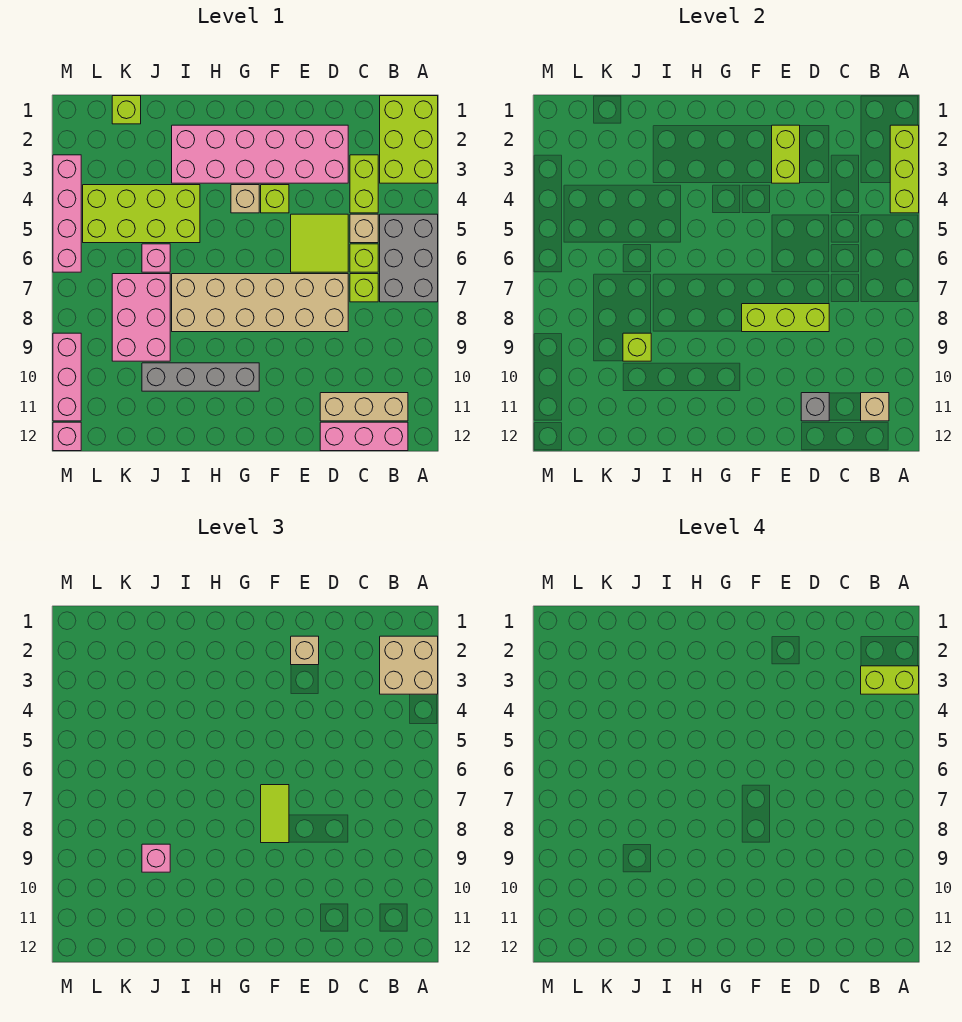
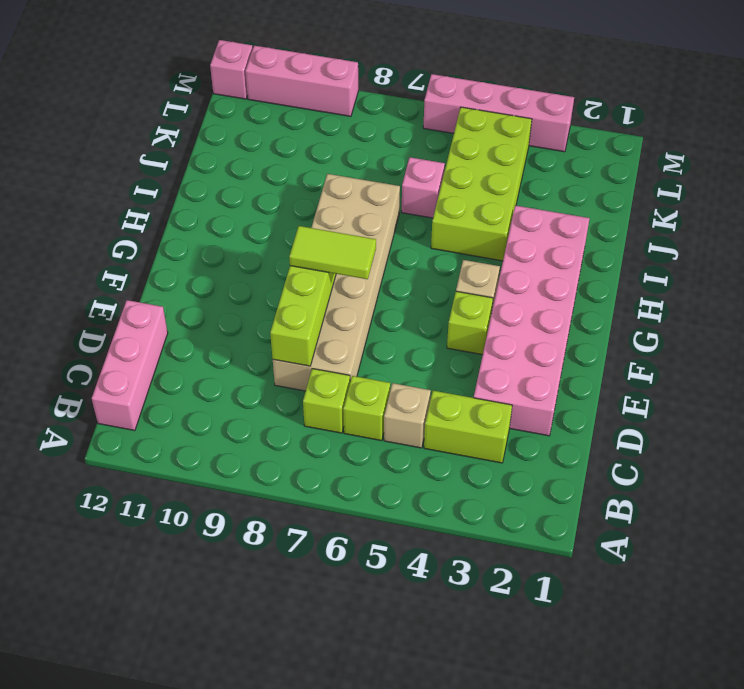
none -> lime 2x3 brick [380,96,438,183]
none -> grey 2x3 brick [380,214,438,302]
none -> tan 1x3 brick [320,393,408,421]
none -> lime 2x2 tile [291,214,348,272]

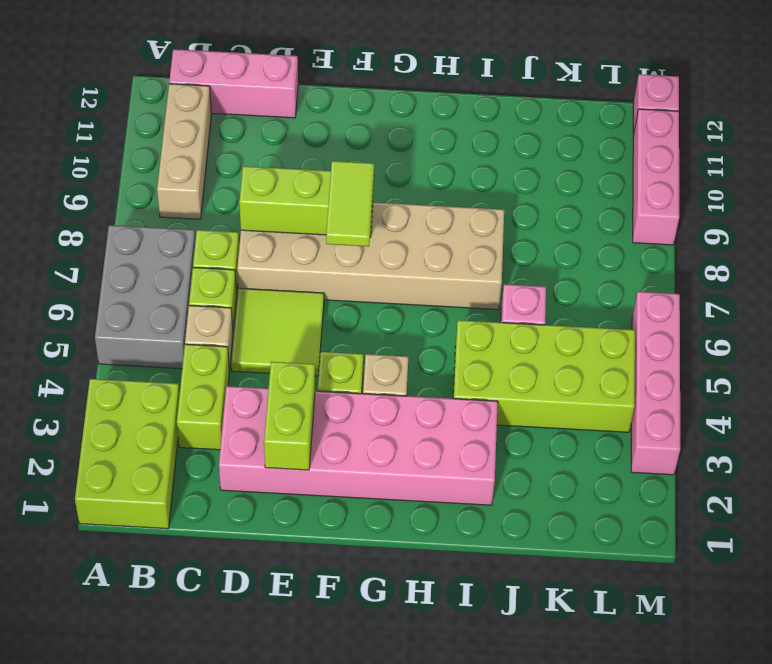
tan 1x3 brick [157,84,211,219] -> tan 1x3 brick turned to [320,393,408,421]
none -> grey 1x4 brick [142,363,259,391]
none -> pink 2x3 brick [112,274,170,361]
none -> lime 1x1 brick [112,96,141,124]
none -> lime 1x3 brick [890,125,919,213]

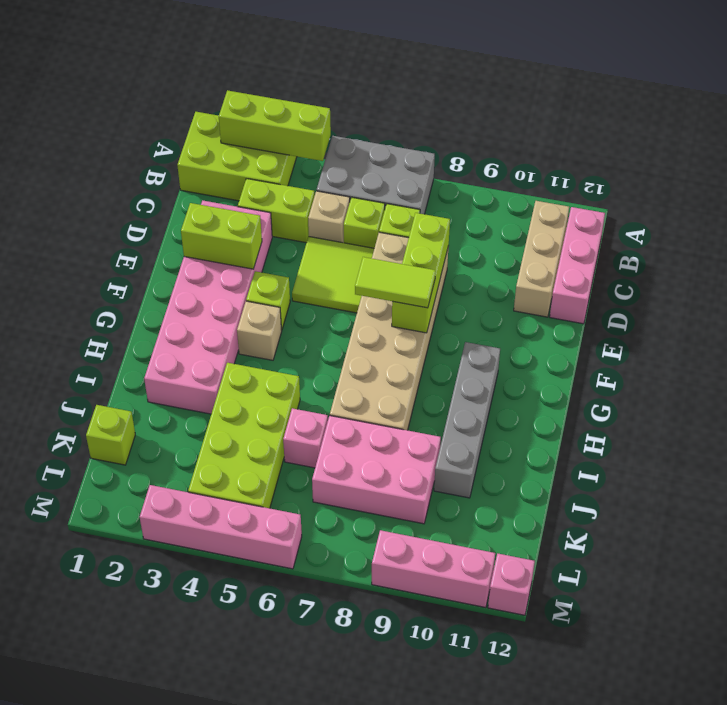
none -> tan 1x1 brick [861,393,889,421]
none -> grey 1x1 brick [801,393,829,421]
none -> lime 1x1 brick [623,333,651,361]
none -> tan 2x2 brick [380,636,438,694]

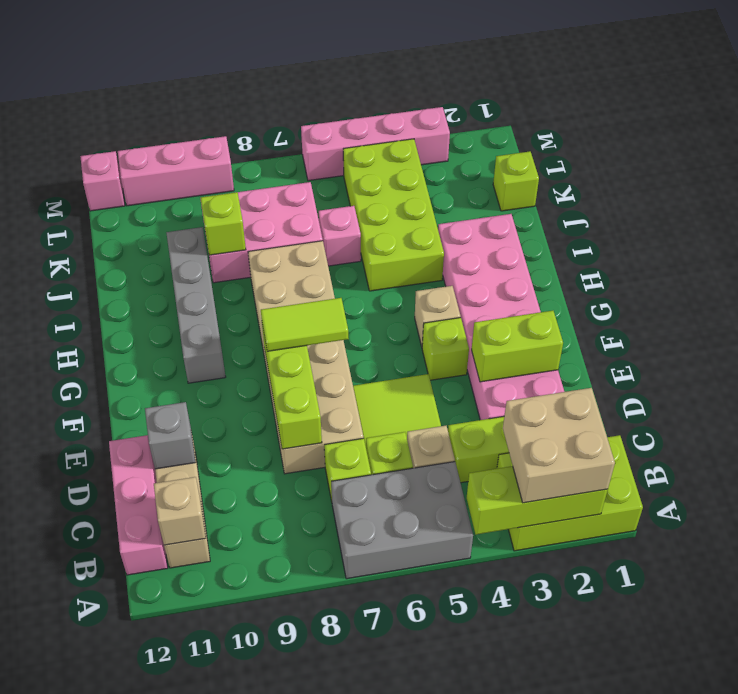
none -> tan 1x1 brick [291,636,319,665]
none -> pink 1x1 brick [142,844,170,872]
none -> lime 1x2 brick [861,666,919,694]

